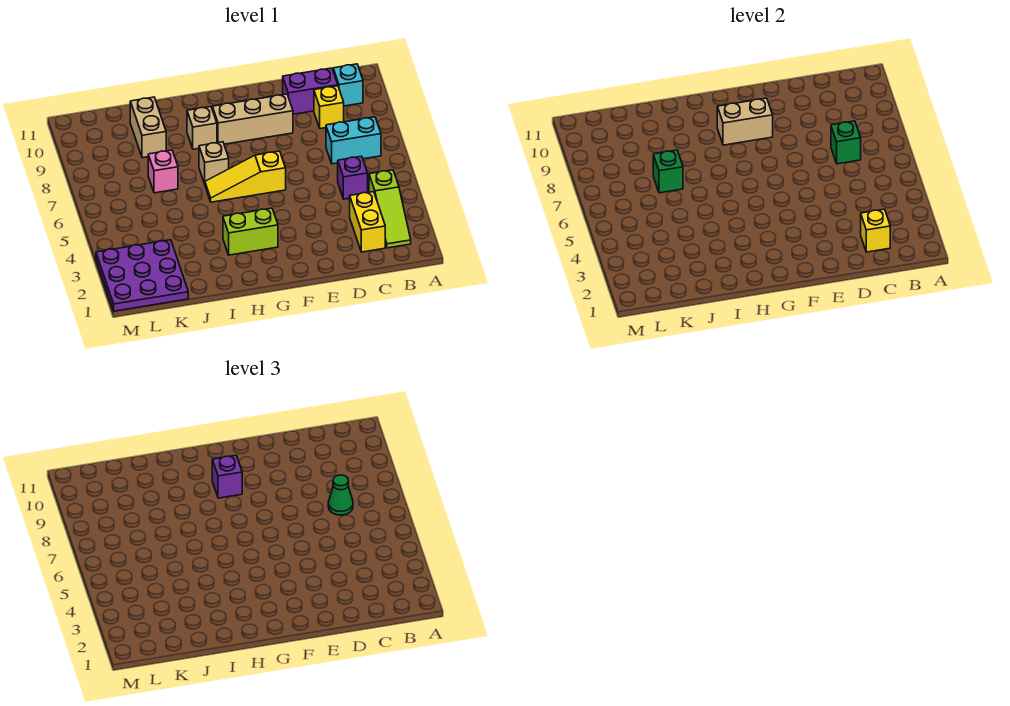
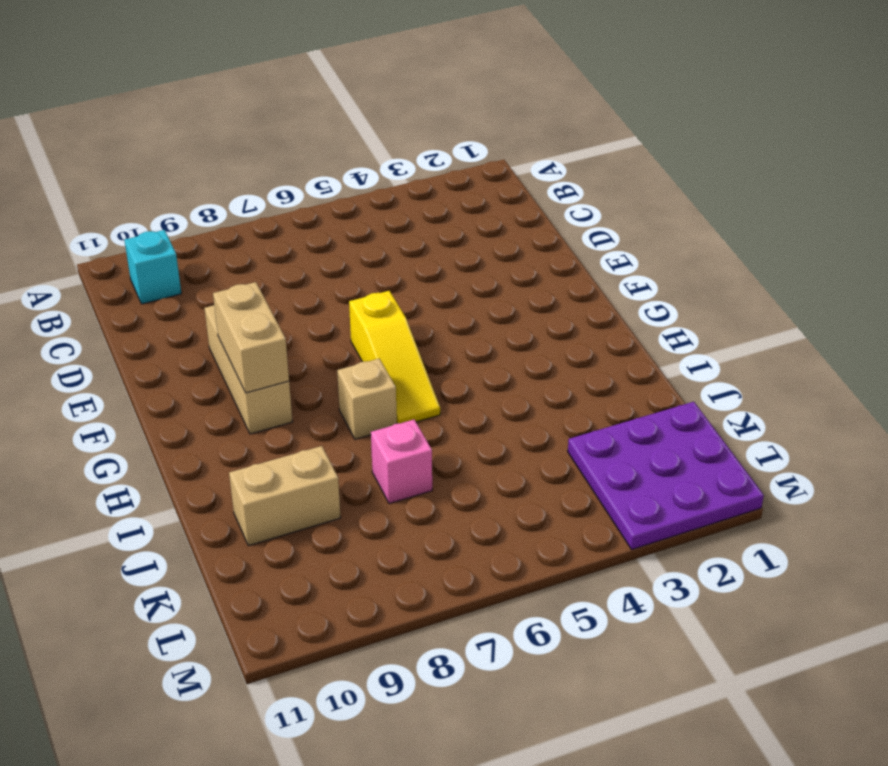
none -> lime 1x3 slope [369,170,411,248]
none -> cyan 1x2 brick [326,117,381,164]
none -> yellow 1x2 brick [350,192,385,252]

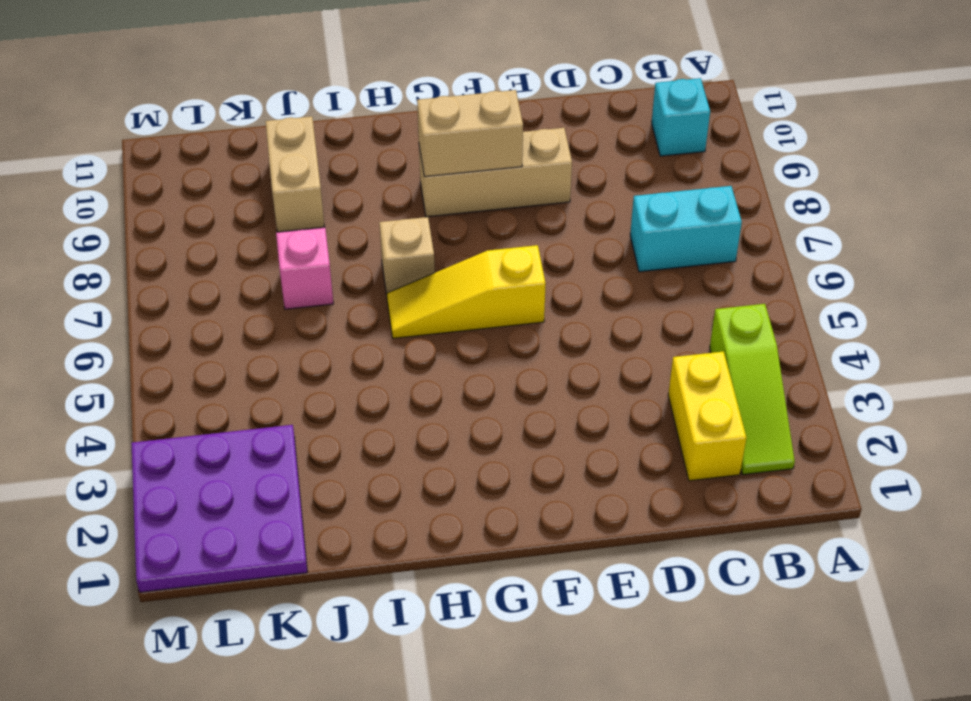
none -> purple 1x1 brick [338,156,368,199]
none -> yellow 1x1 brick [314,86,344,129]
none -> purple 1x2 brick [283,68,338,114]

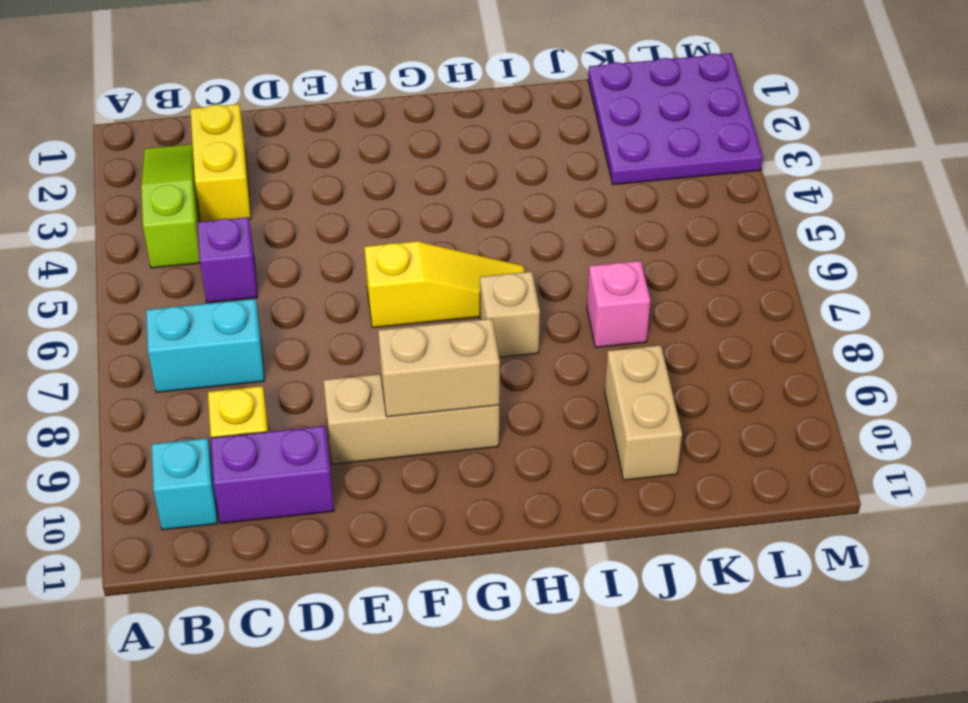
none -> lime 1x2 brick [223,208,278,255]
none -> tan 1x1 brick [187,107,217,149]
none -> yellow 1x1 brick [861,209,890,252]

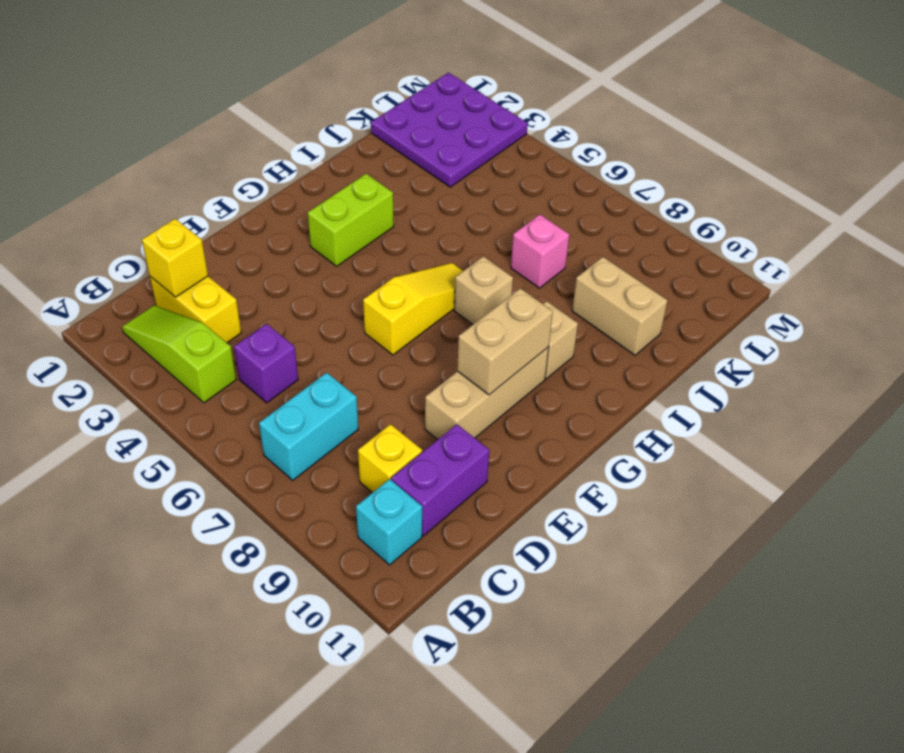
none -> green 1x1 brick [831,121,861,164]
none -> green 1x1 brick [653,150,683,193]
none -> green 1x1 cone [328,475,353,515]

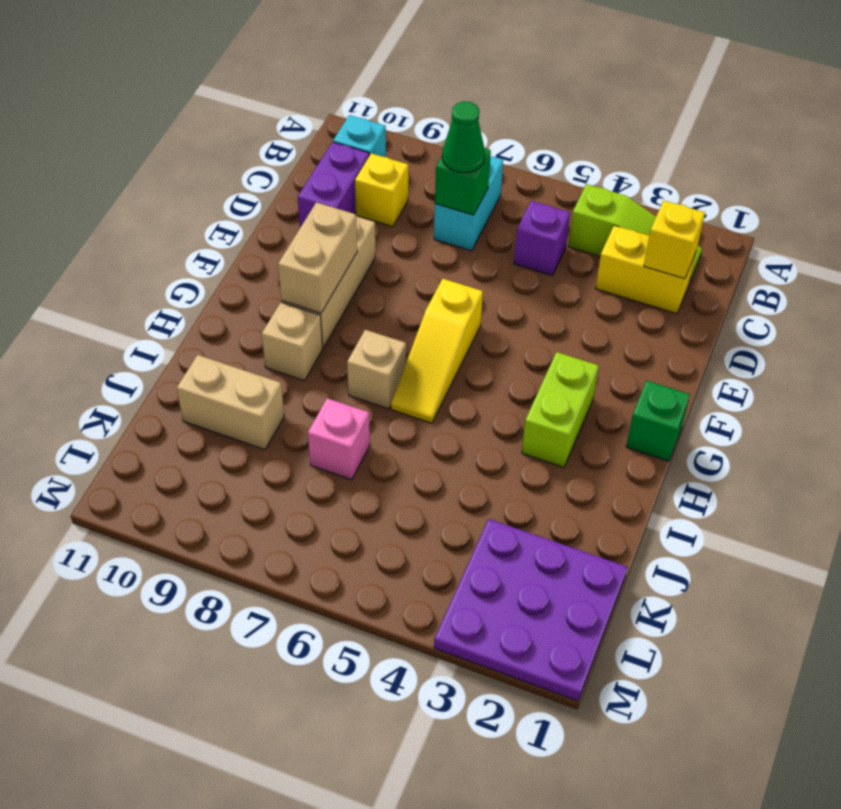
green 1x1 brick [626,381,690,461] -> green 1x1 brick moved to [653,150,683,193]
none -> purple 1x1 brick [212,455,242,498]

